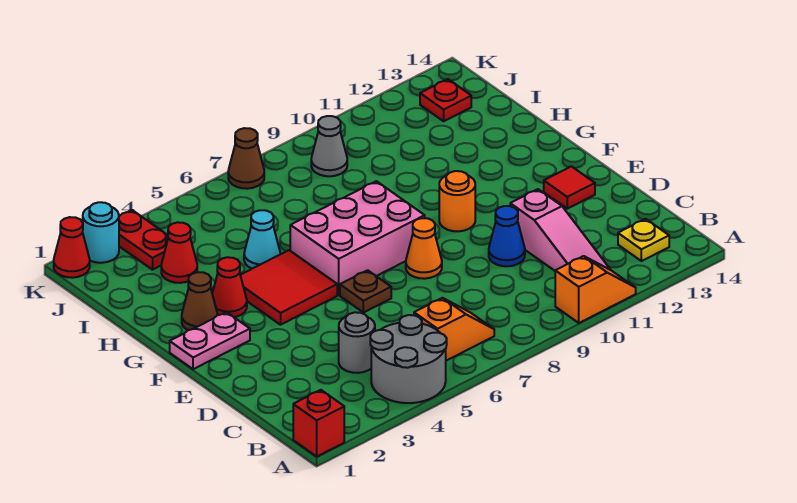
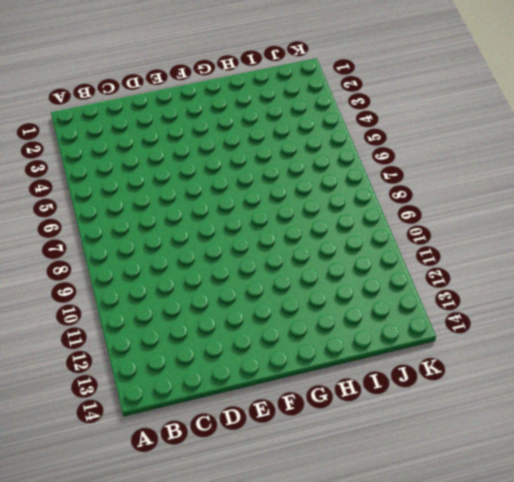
none -> red 1x1 brick [293,390,344,456]
none -> grey 2x2 round brick [370,315,447,403]
none -> orange 1x2 slope [555,256,636,323]

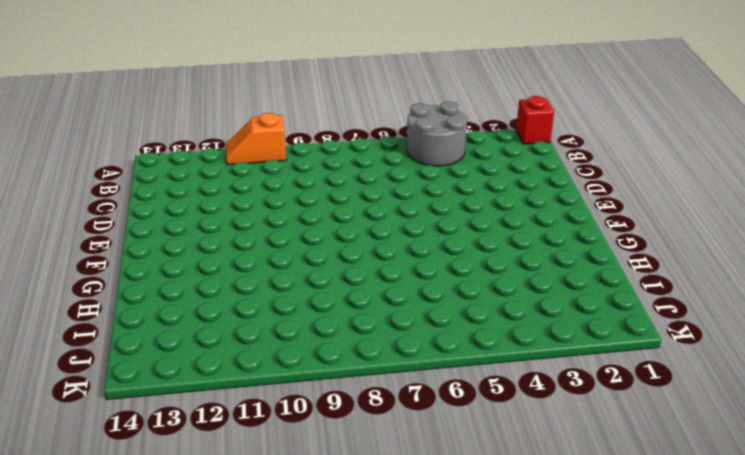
none -> orange 1x2 slope [414,298,494,361]
none -> pink 1x3 slope [510,189,610,271]
none -> yellow 1x1 plate [618,219,669,261]

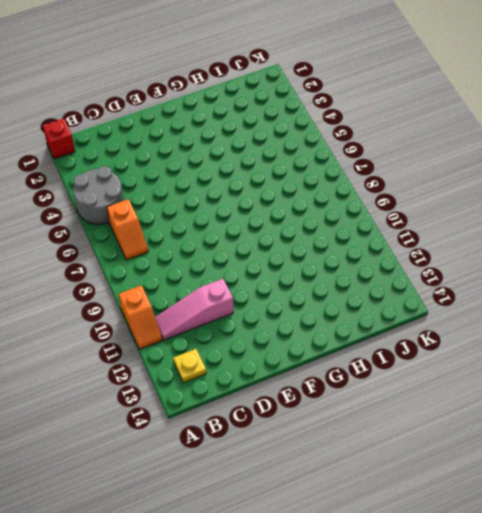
none -> grey 1x1 round brick [339,312,375,373]
none -> blue 1x1 cone [489,206,525,266]
none -> brown 1x1 plate [340,270,391,313]

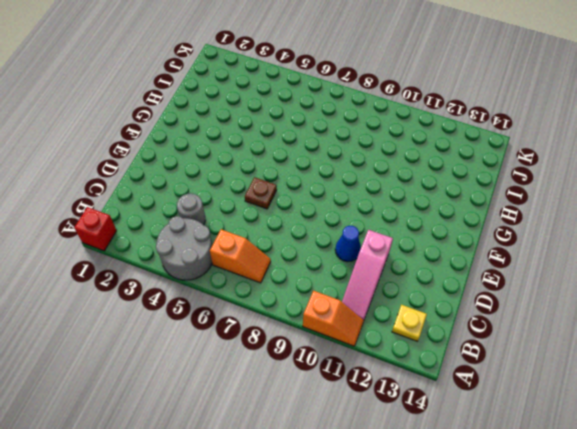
none -> orange 1x1 cone [406,218,442,279]
none -> red 1x1 tile [544,166,595,209]
none -> pink 1x2 plate [170,312,250,369]

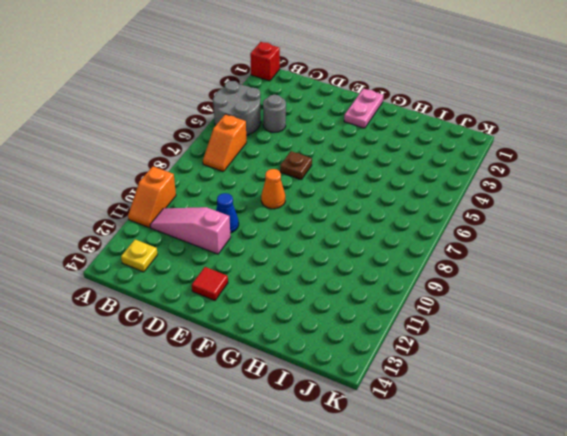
none -> red 2x2 tile [240,250,337,325]
none -> pink 2x3 brick [290,181,425,295]
none -> orange 1x1 round brick [439,171,475,231]

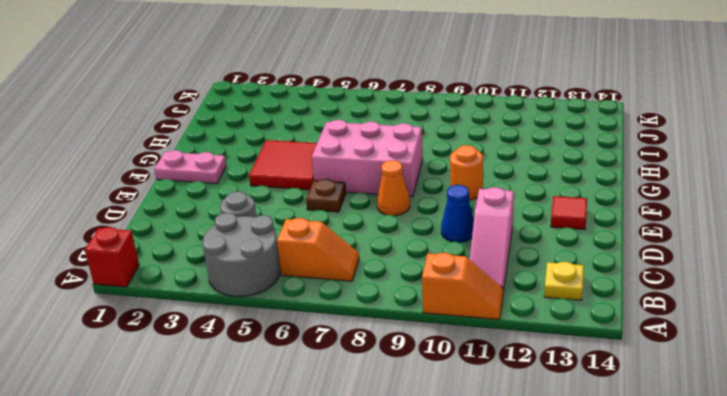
none -> brown 1x1 cone [182,272,218,330]
none -> red 1x1 cone [212,257,247,317]
none -> cyan 1x1 cone [244,210,280,269]

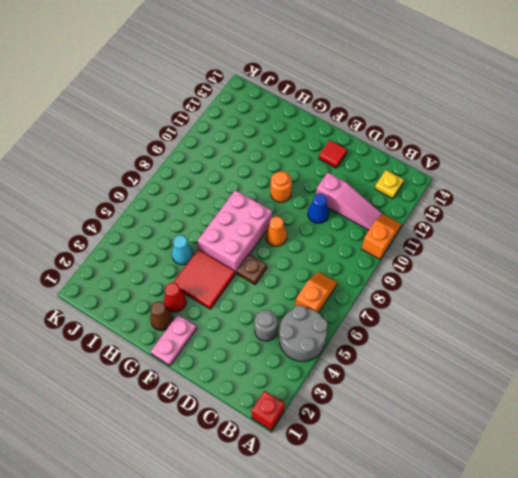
none -> red 1x1 cone [161,222,197,283]
none -> red 1x2 plate [119,210,168,270]
none -> grey 1x1 cone [311,116,347,176]

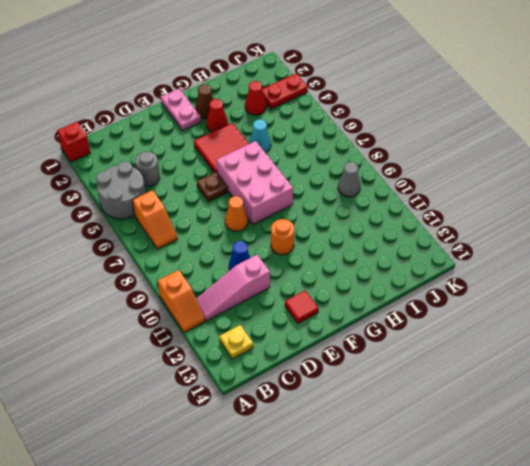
none -> red 1x1 plate [420,79,471,121]
none -> red 1x1 cone [54,217,90,278]
none -> cyan 1x1 round brick [83,202,119,263]

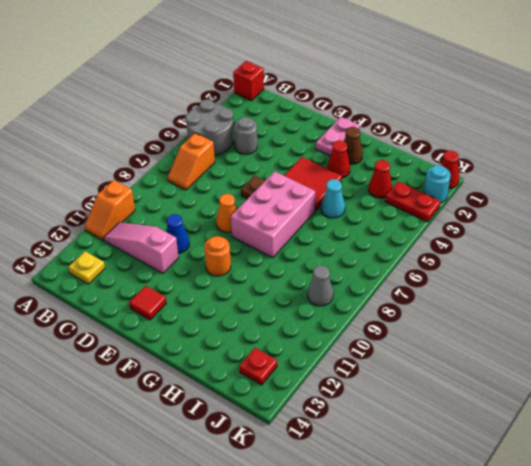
none -> brown 1x1 cone [228,128,264,189]

